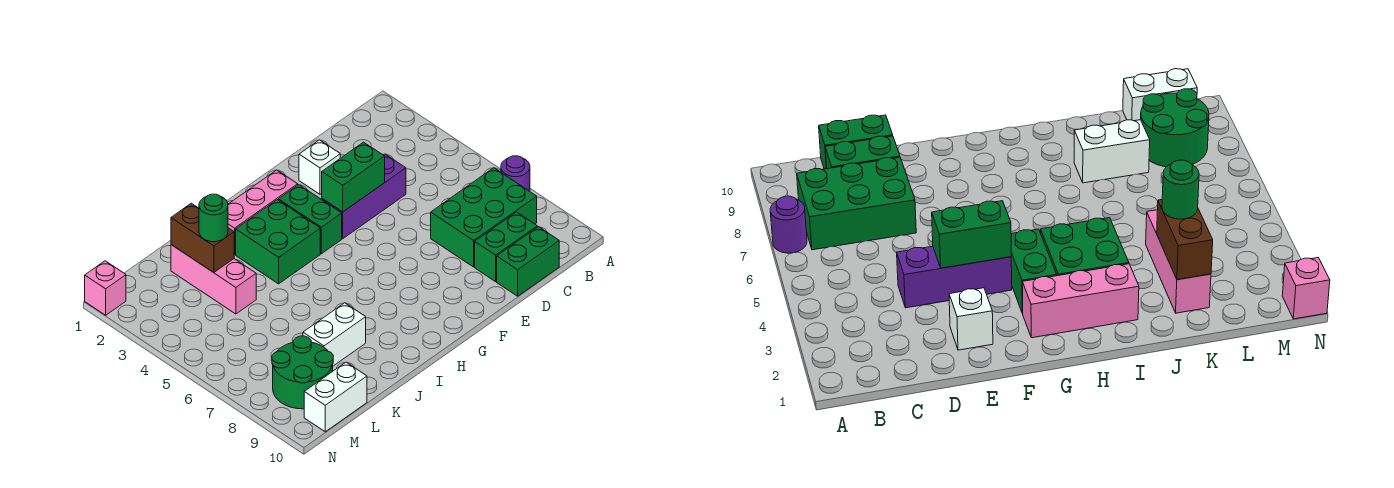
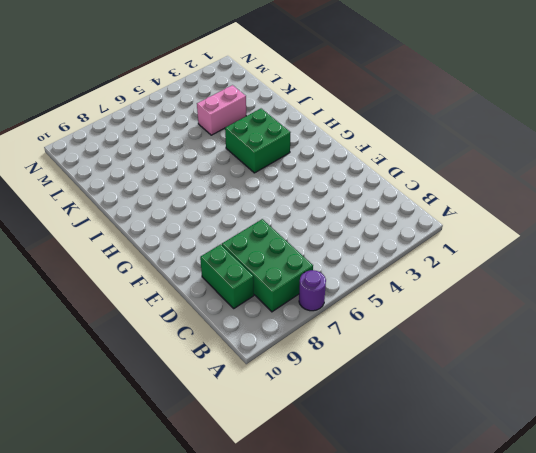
pink 1x2 brick [197,85,246,135] -> pink 1x3 brick [171,245,256,314]
none -> green 1x2 brick [497,227,559,296]
none -> purple 1x3 brick [322,154,406,239]
none -> white 1x1 brick [299,140,340,194]

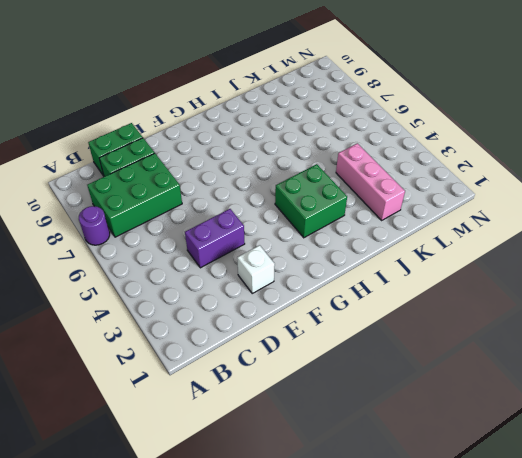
purple 1x2 brick [185,209,245,268] -> purple 1x3 brick [322,154,406,239]
none -> pink 1x3 brick [228,170,298,254]
none -> green 1x2 brick [278,185,342,254]
none -> white 1x2 brick [303,303,366,366]

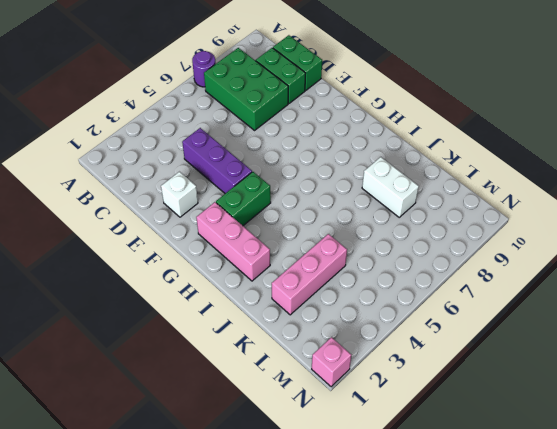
none -> green 2x2 brick [236,200,320,284]
none -> green 2x2 round brick [272,336,333,409]
none -> white 1x2 brick [304,362,367,432]

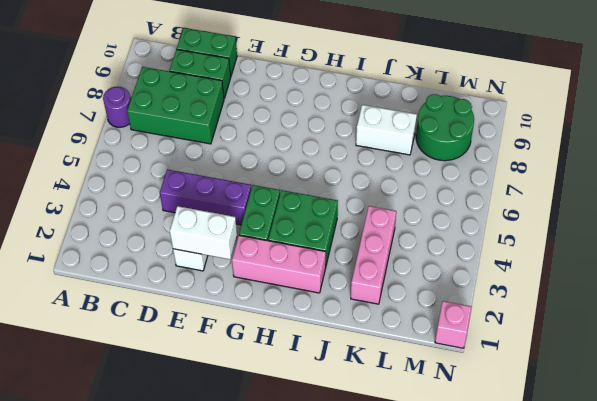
white 1x2 brick [170,206,237,259] -> white 1x2 brick moved to [304,362,367,432]
none -> green 1x2 brick [322,142,385,212]
none -> brown 1x2 brick [171,203,235,273]
none -> green 1x1 round brick [199,194,228,242]

